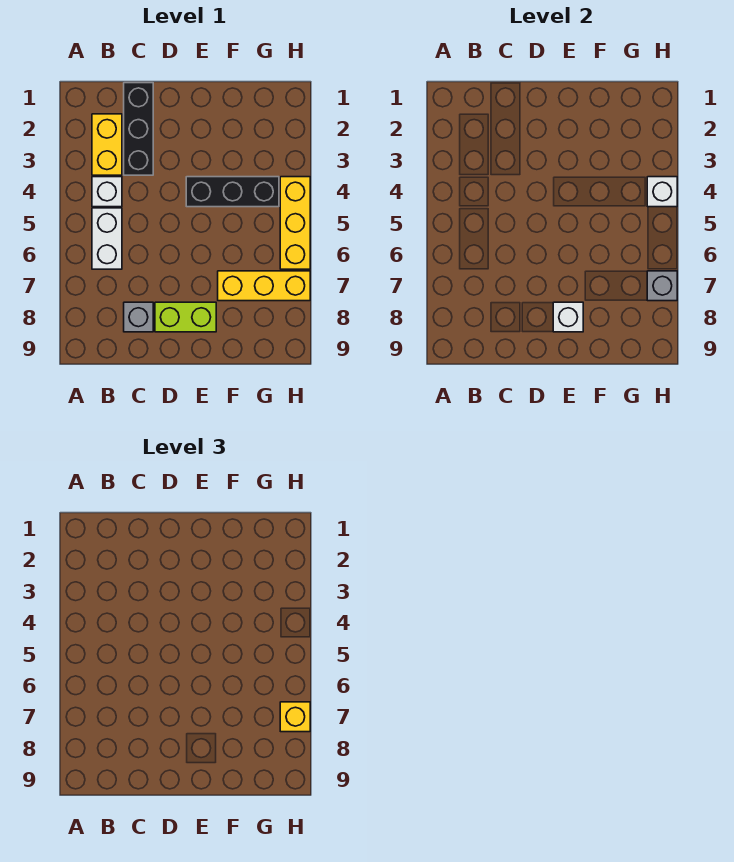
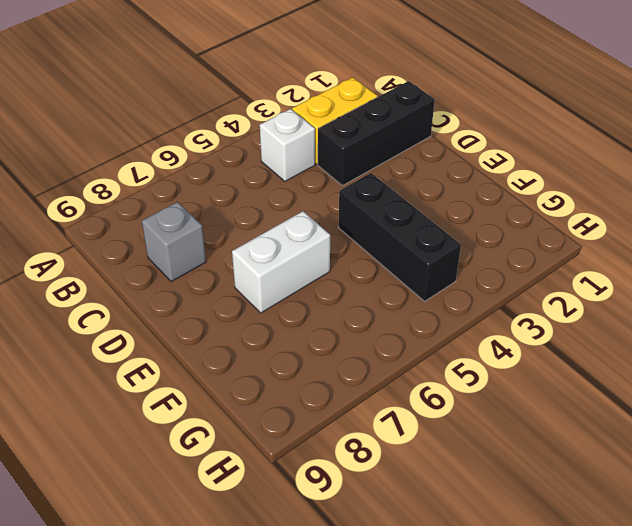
white 1x2 brick [232,211,330,313] -> white 1x2 brick moved to [92,208,122,269]
none -> lime 1x2 brick [155,302,216,332]
none -> yellow 1x3 brick [218,271,310,301]
none -> yellow 1x3 brick [280,177,310,269]

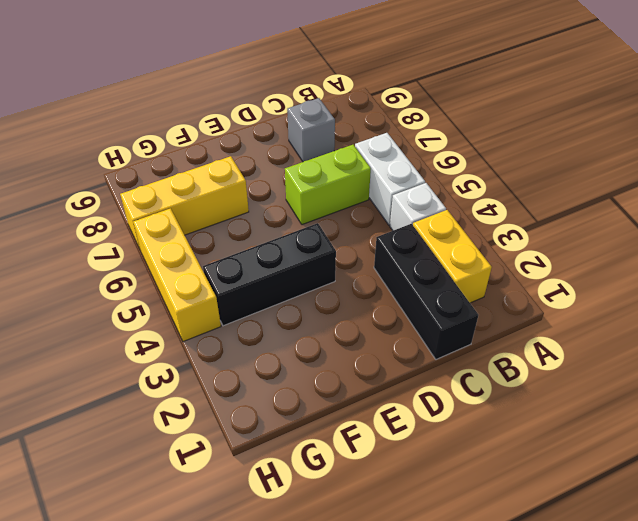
lime 1x2 brick [285,145,371,225] -> lime 1x2 brick moved to [155,302,216,332]
none -> white 1x1 brick [553,302,583,332]
none -> white 1x1 brick [647,177,677,207]
none -> grey 1x1 brick [647,271,677,301]

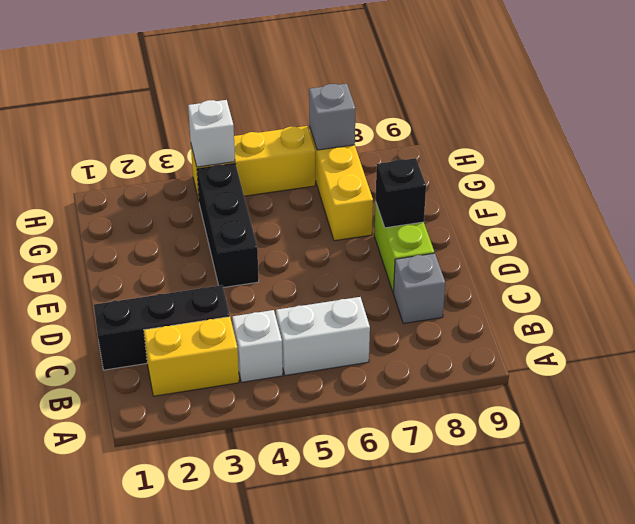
black 1x1 brick [376,158,426,228] -> white 1x1 brick [553,302,583,332]
none -> yellow 1x1 brick [280,702,310,732]

